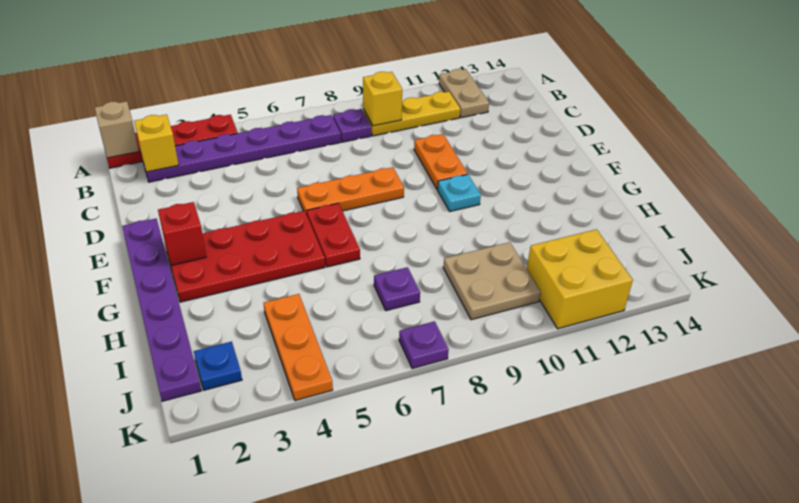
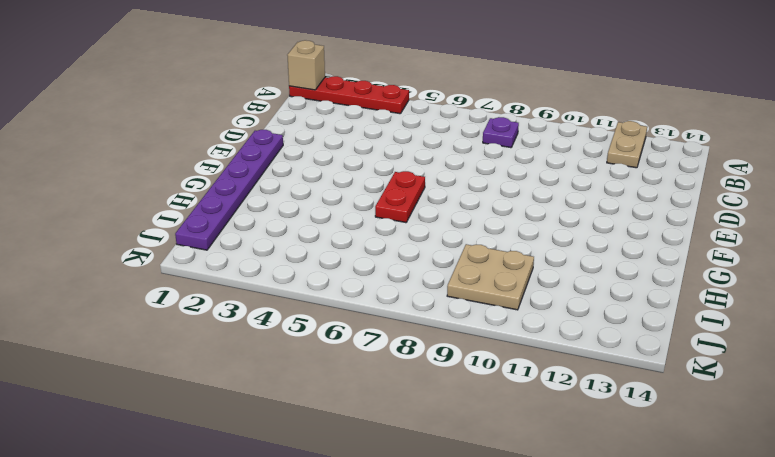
none -> purple 1x6 plate [142,115,341,182]
none -> yellow 1x3 plate [363,92,460,136]
none -> orange 1x2 plate [414,134,468,190]

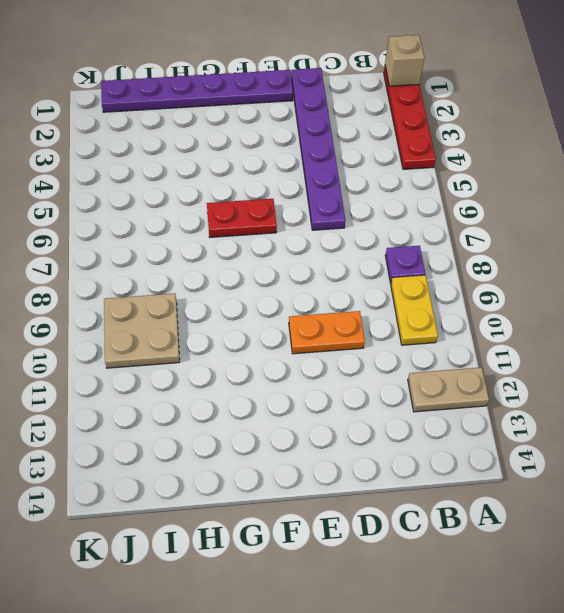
yellow 1x2 plate [391,275,438,345] -> yellow 1x3 plate [363,92,460,136]
purple 1x6 plate [291,68,346,230] -> purple 1x6 plate moved to [142,115,341,182]
none -> orange 1x3 plate [297,167,404,214]
none -> red 2x4 plate [166,211,325,302]
none -> cyan 1x1 plate [438,174,481,211]

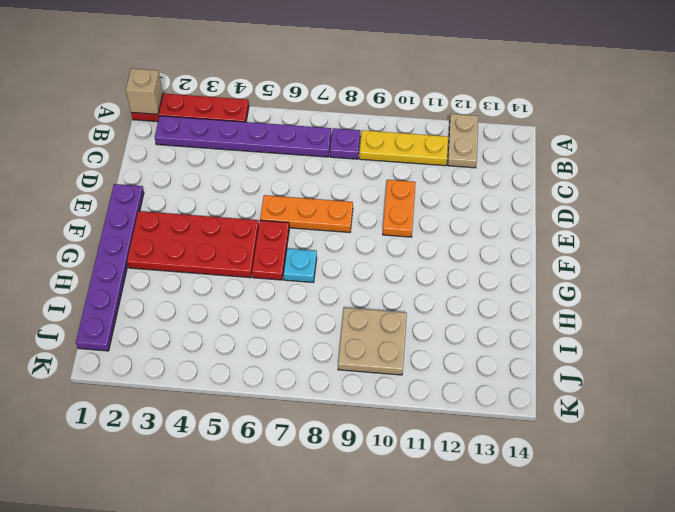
cyan 1x1 plate [283,249,317,282] -> cyan 1x1 plate moved to [438,174,481,211]
none -> orange 1x3 plate [264,294,333,401]
none -> purple 1x1 plate [374,267,420,311]
none -> blue 1x1 plate [194,342,242,390]

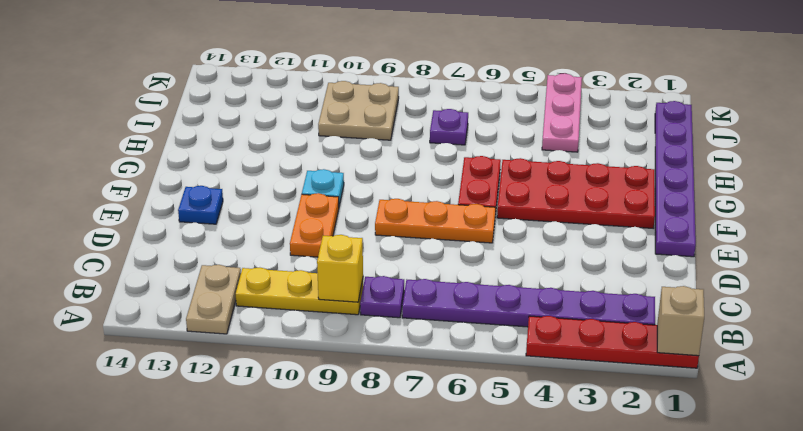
blue 1x1 plate [178,186,223,224] -> blue 1x1 plate moved to [194,342,242,390]
pink 1x3 plate [542,73,582,152] -> orange 1x3 plate [264,294,333,401]
none -> yellow 2x2 brick [527,229,633,329]
none -> purple 1x1 plate [399,321,449,369]
none -> yellow 1x1 brick [134,114,179,172]

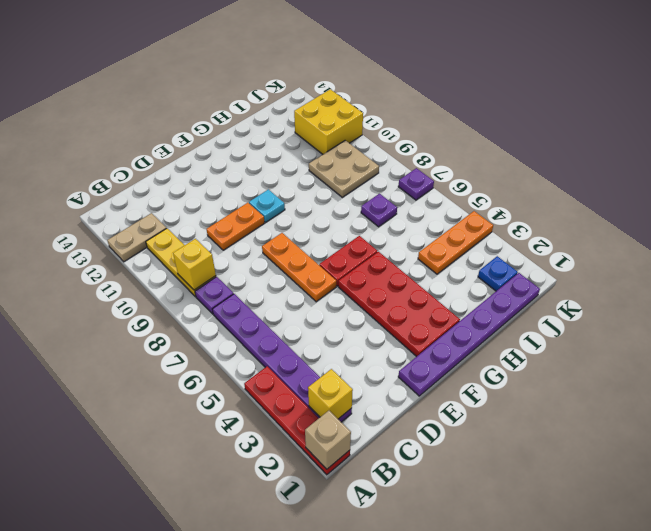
none -> red 1x1 brick [158,202,206,265]

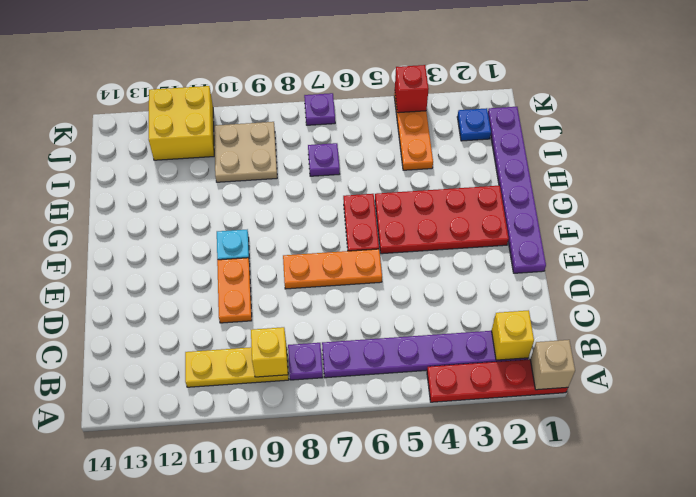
red 1x1 brick [395,65,429,113] -> red 1x1 brick moved to [158,202,206,265]
none -> tan 1x2 plate [439,69,489,118]

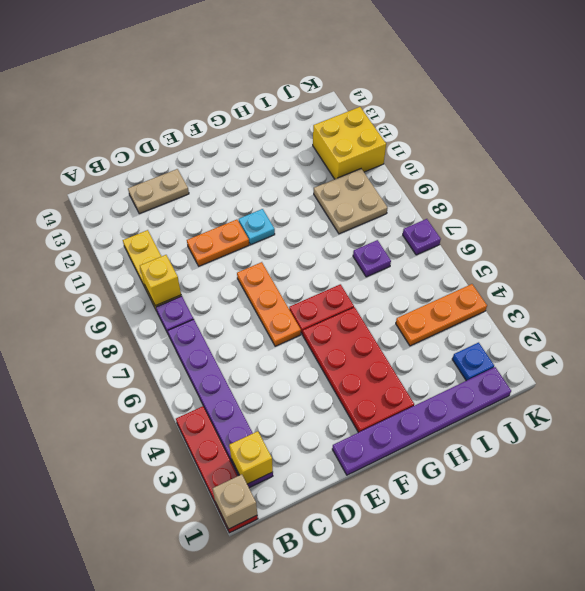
tan 1x2 plate [128,169,189,214] -> tan 1x2 plate moved to [439,69,489,118]
none -> red 1x1 brick [158,202,206,265]

